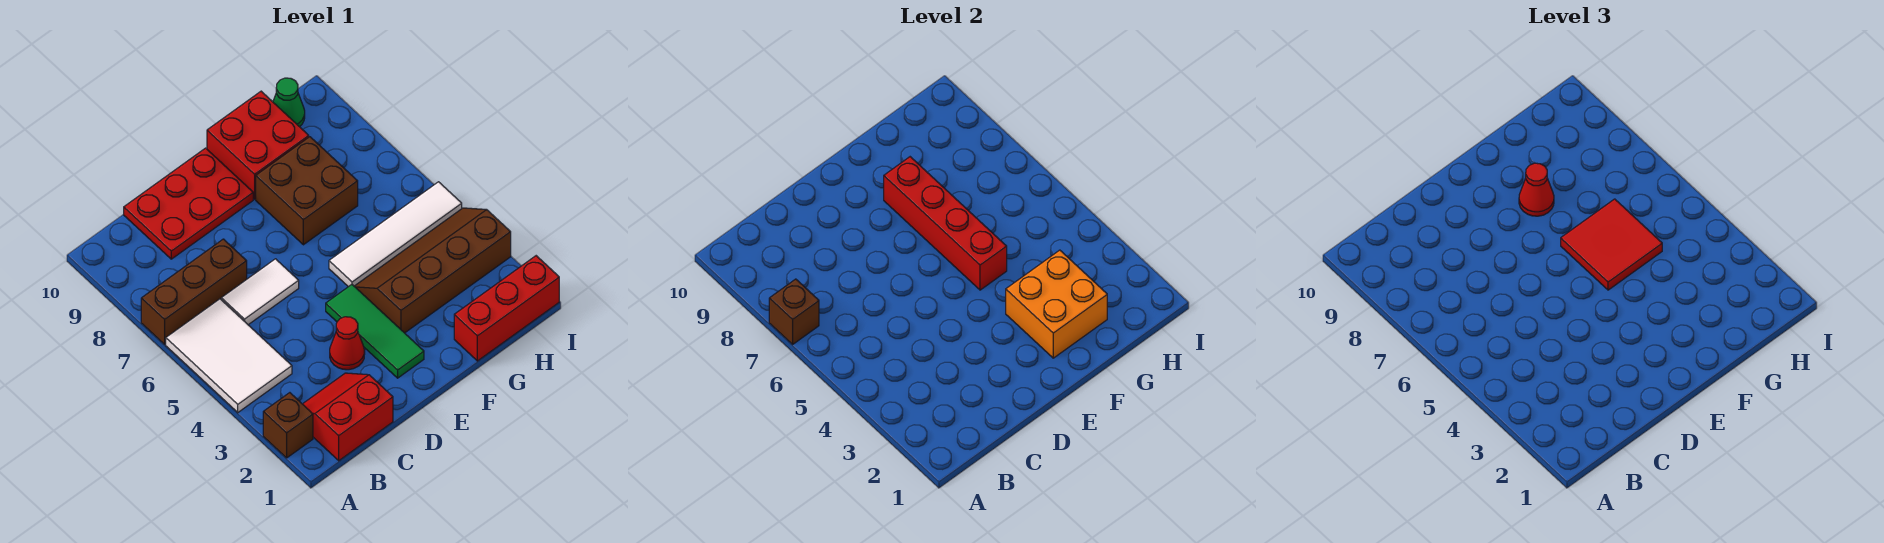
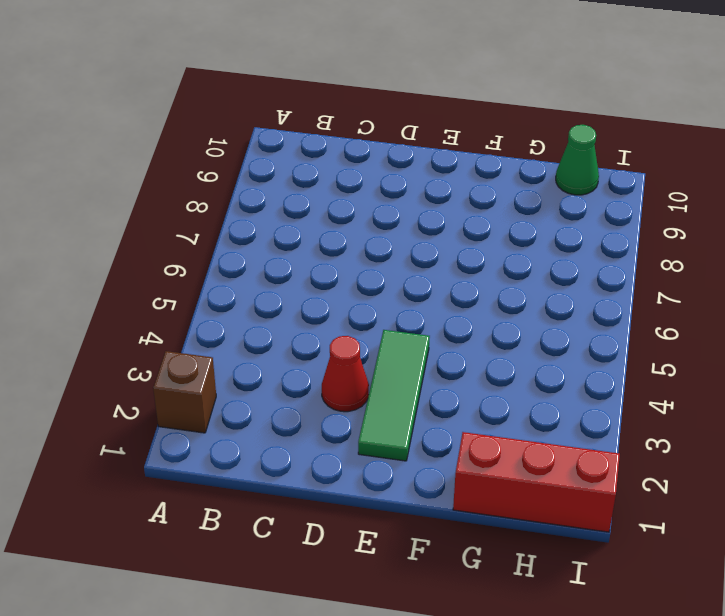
none -> white 2x3 tile [166,299,292,413]
none -> brown 1x3 brick [141,239,247,344]
none -> red 2x2 slope [303,373,393,461]

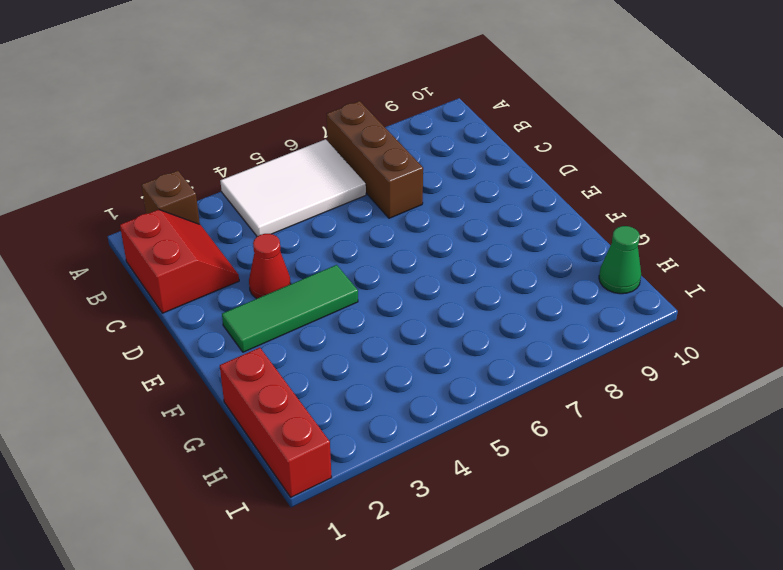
none -> white 1x2 tile [221,259,299,325]
none -> red 2x3 plate [124,148,253,259]
none -> brown 2x4 slope [354,208,511,333]

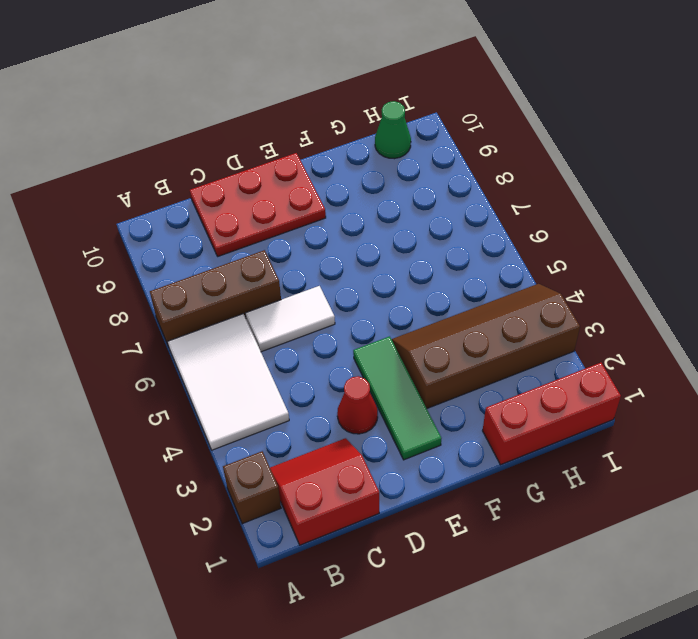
none -> white 1x4 tile [329,182,462,287]
none -> brown 2x2 brick [256,137,358,245]
none -> red 2x2 brick [207,91,309,199]

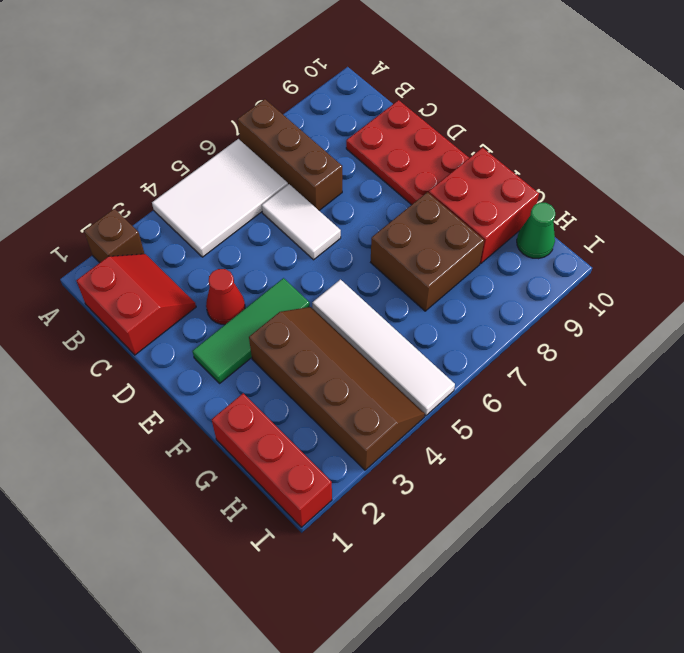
none -> brown 1x1 brick [769,279,819,344]
none -> orange 2x2 brick [1006,250,1107,358]
none -> red 1x4 brick [884,157,1007,290]

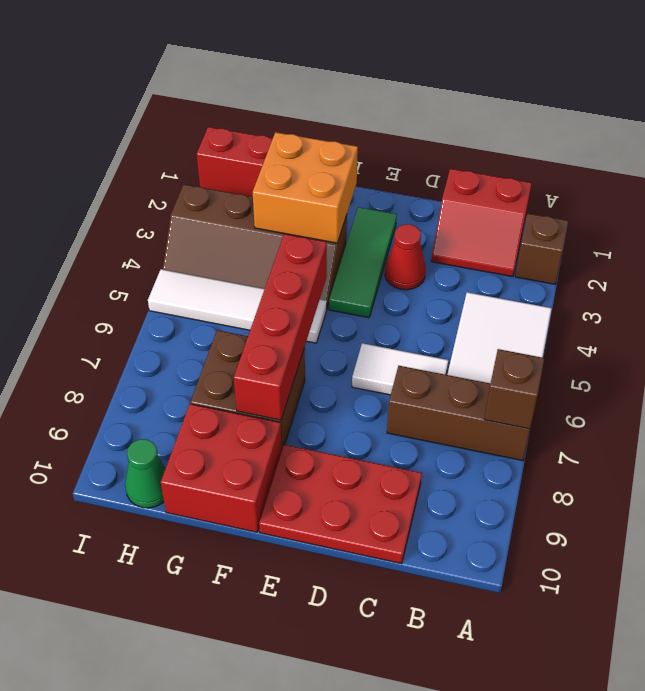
none -> red 2x2 tile [1561,199,1662,290]
none -> red 1x1 cone [1519,163,1554,216]

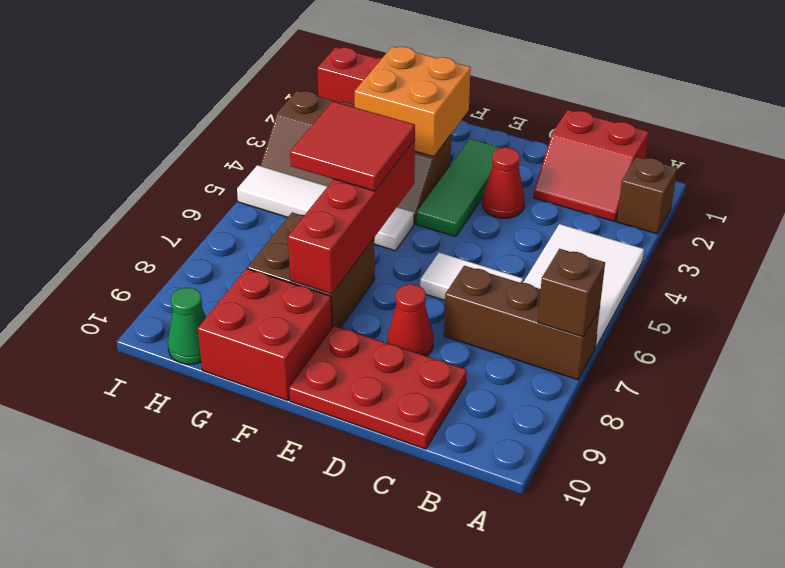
red 1x1 cone [387,284,433,356] -> red 1x1 cone moved to [1519,163,1554,216]

